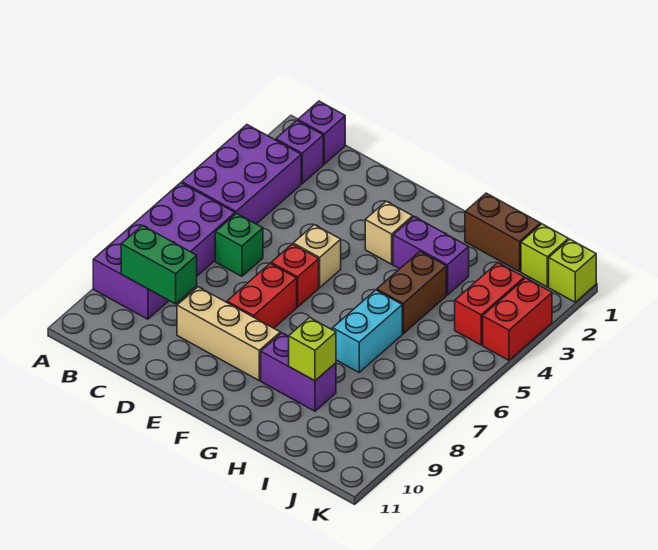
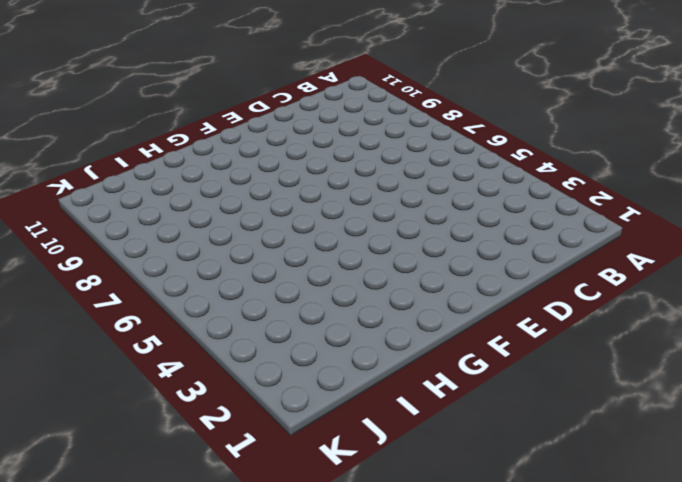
none -> purple 2x3 brick [182,125,301,224]
none -> purple 2x4 brick [93,183,235,319]
none -> purple 1x1 brick [298,101,345,164]

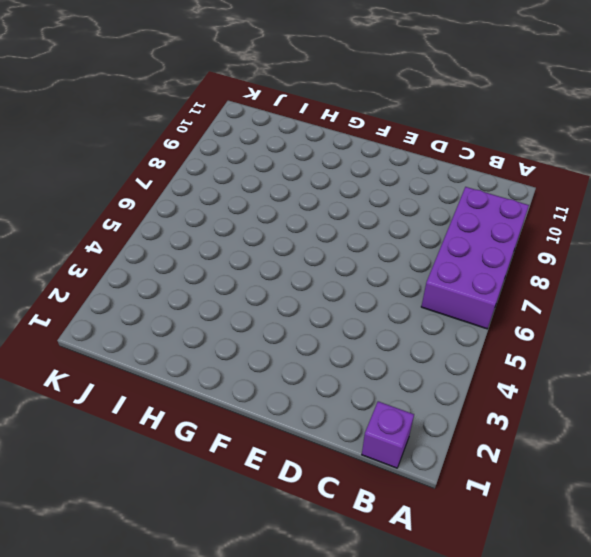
none -> purple 2x3 brick [182,125,301,224]
none -> purple 1x1 brick [276,121,323,183]
none -> green 1x1 brick [215,213,263,276]

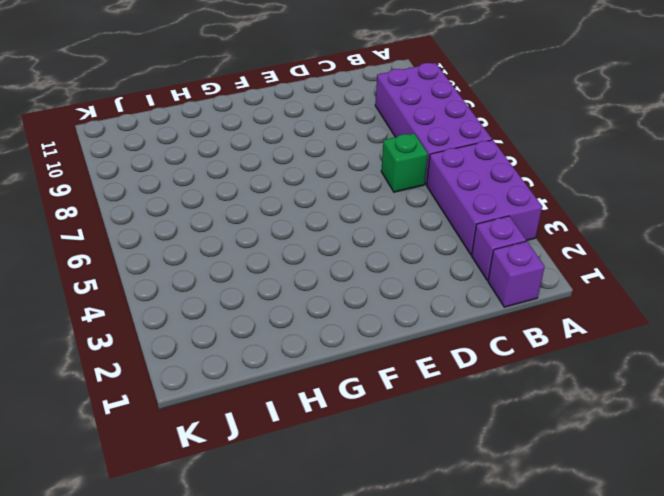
none -> tan 1x3 brick [177,287,280,380]
none -> tan 1x1 brick [293,225,341,288]
none -> red 1x1 brick [271,244,319,307]

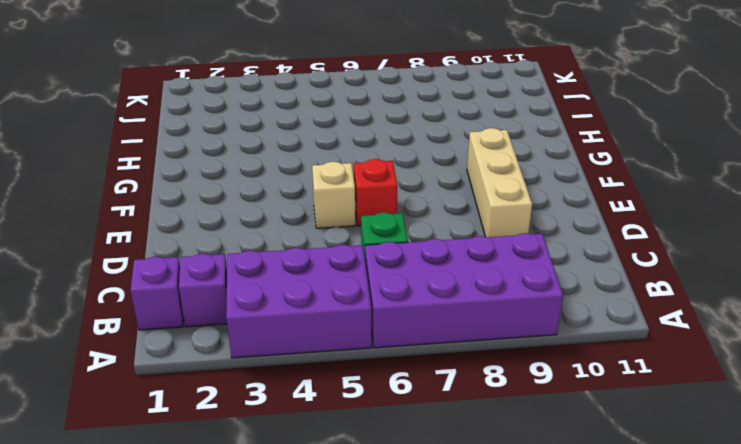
none -> red 1x2 brick [227,264,297,328]
none -> tan 1x1 brick [365,201,413,264]
none -> purple 1x2 brick [393,217,469,295]

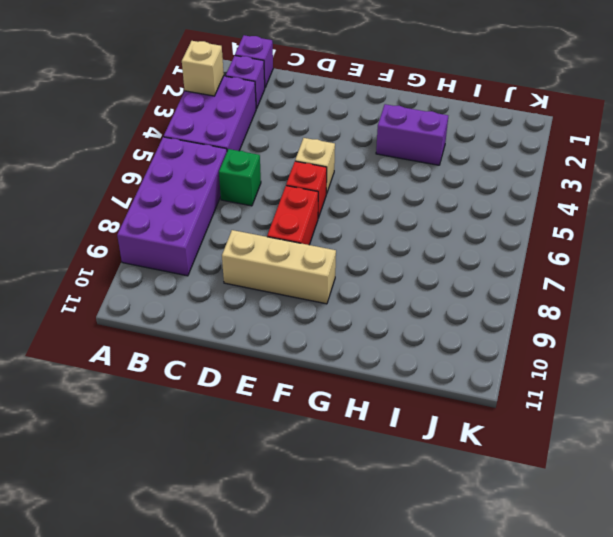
tan 1x1 brick [182,41,224,96] -> tan 1x1 brick moved to [365,201,413,264]
none -> purple 1x2 brick [261,333,336,411]
none -> brown 1x2 brick [465,193,541,272]
none -> brown 1x2 brick [377,252,446,334]

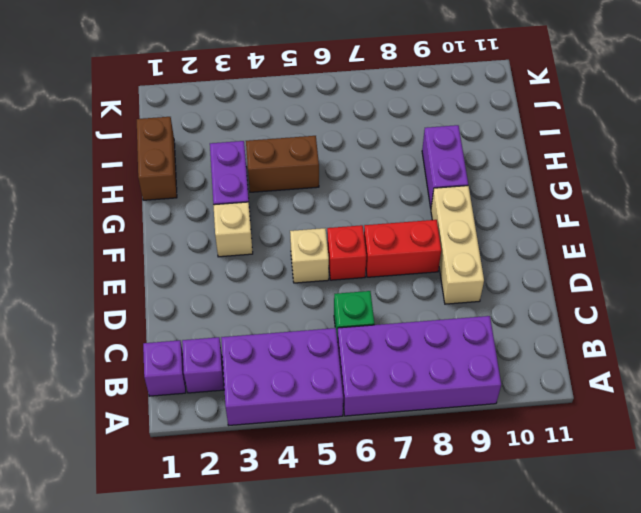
none -> cyan 1x2 brick [333,290,402,372]
none -> lime 1x1 brick [521,224,568,287]
none -> red 1x2 brick [455,263,524,345]

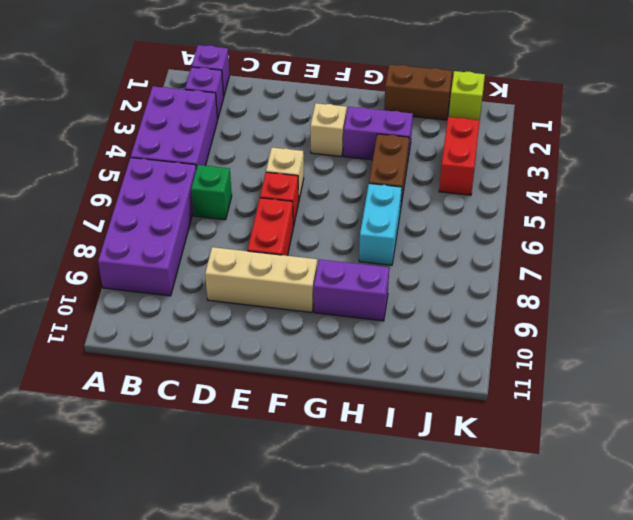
none -> lime 1x1 brick [549,239,596,302]
none -> red 1x2 brick [483,278,552,360]
none -> green 1x2 brick [121,225,197,304]

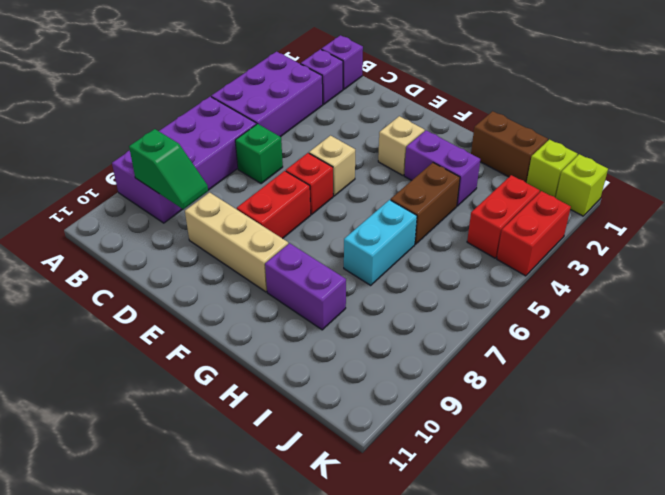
green 1x2 slope [129,129,208,209] -> green 1x2 brick [121,225,197,304]
none -> lime 1x1 brick [289,318,336,381]

